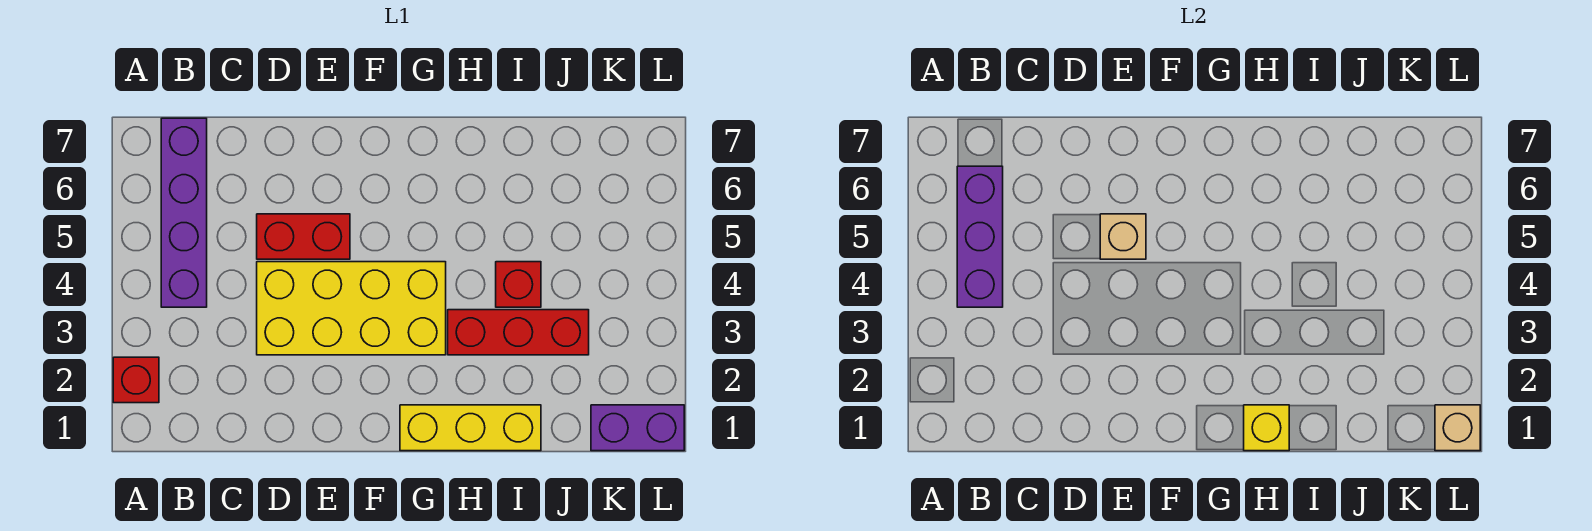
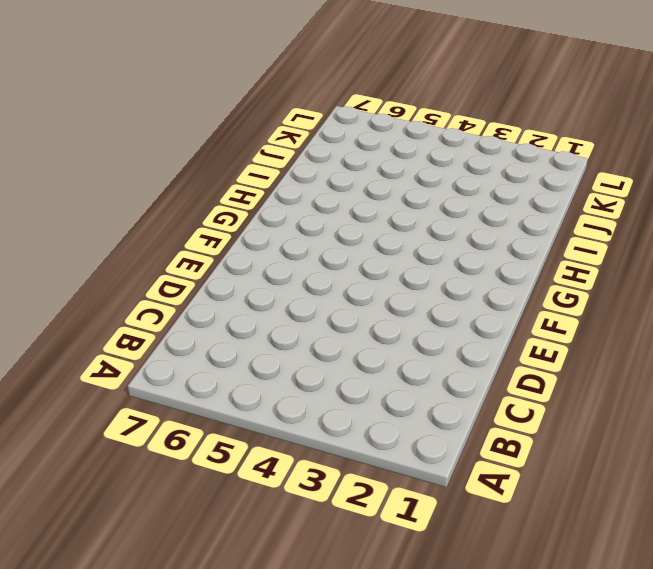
none -> red 1x1 brick [113,357,159,403]
none -> purple 1x4 brick [161,118,207,307]
none -> yellow 2x4 brick [257,262,446,355]

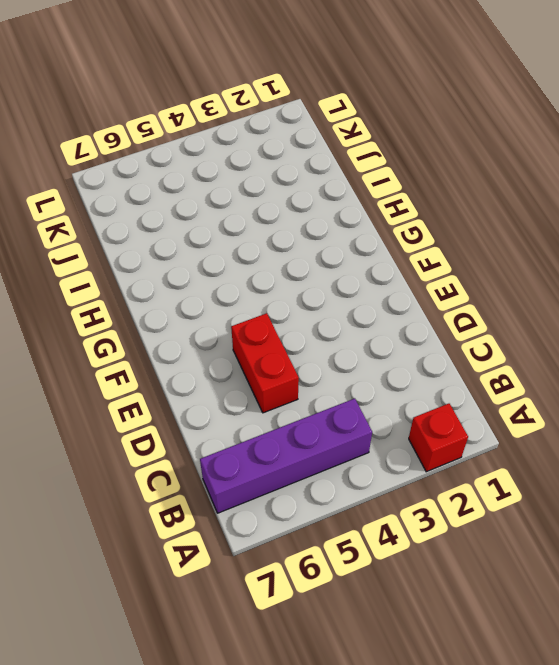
none -> yellow 2x4 brick [257,262,446,355]
none -> yellow 1x3 brick [400,405,541,451]
none -> red 1x3 brick [448,310,589,355]

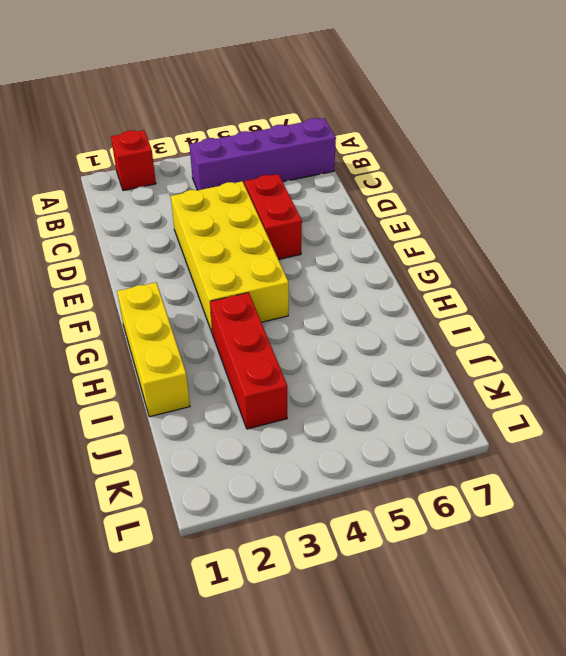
none -> red 1x1 brick [496,262,541,307]
none -> purple 1x2 brick [591,405,684,451]
none -> purple 1x3 brick [957,166,1003,307]

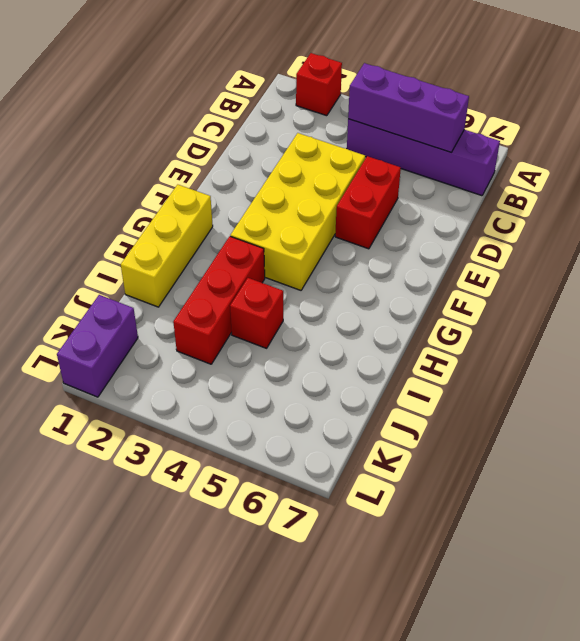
none -> tan 1x1 brick [1100,214,1146,259]
none -> yellow 1x1 brick [1244,405,1289,451]
none -> tan 1x1 brick [1435,405,1480,451]

